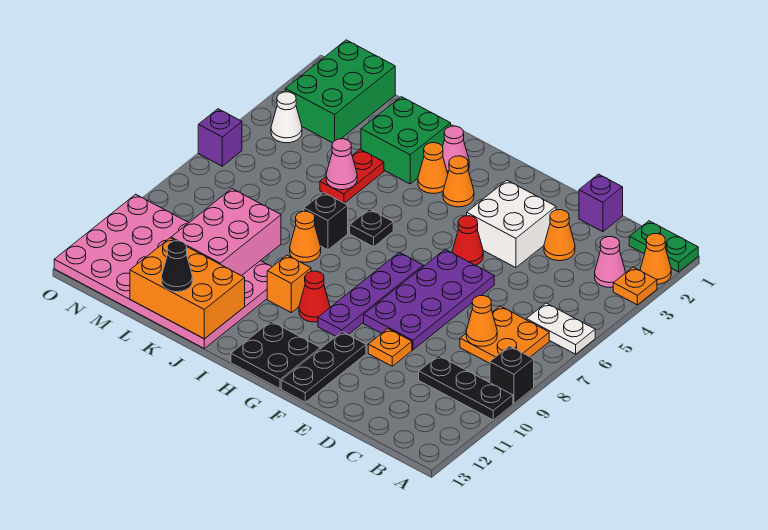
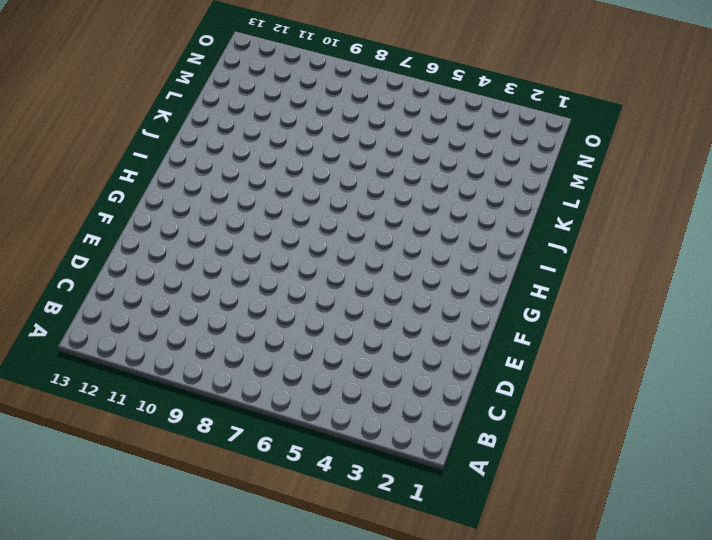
none -> green 1x2 plate [629,221,698,272]
none -> orange 1x1 cone [640,234,671,284]
none -> orange 1x1 plate [613,267,657,305]
none -> white 1x2 plate [526,303,595,354]

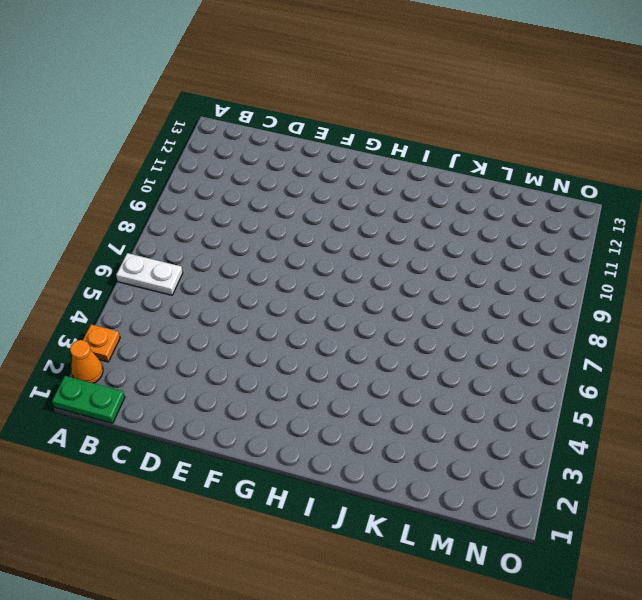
none -> black 1x1 brick [490,346,534,404]
none -> black 1x3 plate [419,355,513,420]
none -> pink 1x1 cone [595,237,625,287]
none -> orange 2x2 plate [460,306,549,363]

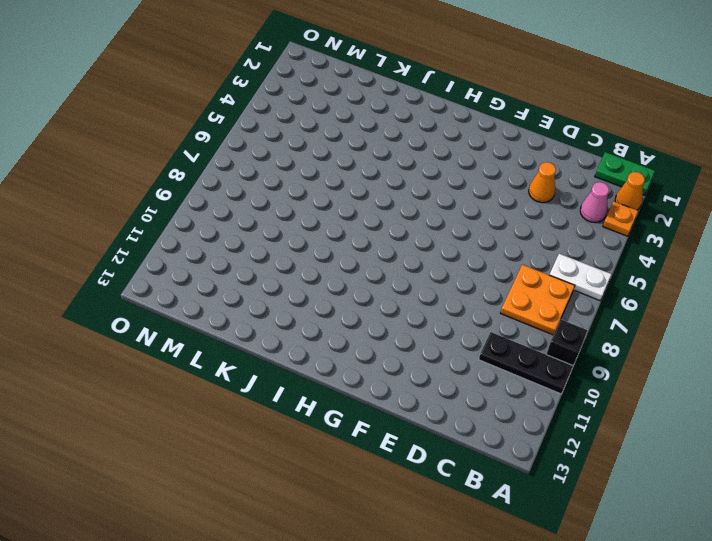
none -> purple 1x1 brick [579,174,623,232]
none -> white 2x2 brick [467,180,556,268]
none -> purple 2x4 plate [364,249,494,350]
none -> orange 1x1 plate [368,329,412,366]

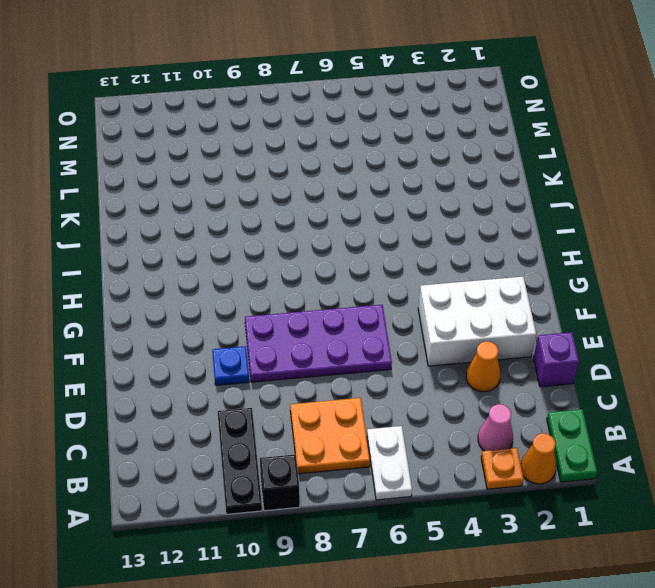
white 2x3 brick [418,277,536,366] -> white 2x2 brick [467,180,556,268]
blue 1x1 plate [212,346,249,385] -> orange 1x1 plate [368,329,412,366]
none -> red 1x1 cone [452,216,483,265]
none -> black 1x3 plate [281,332,366,402]
none -> purple 1x4 plate [318,252,423,336]
none -> black 2x2 plate [231,321,320,389]

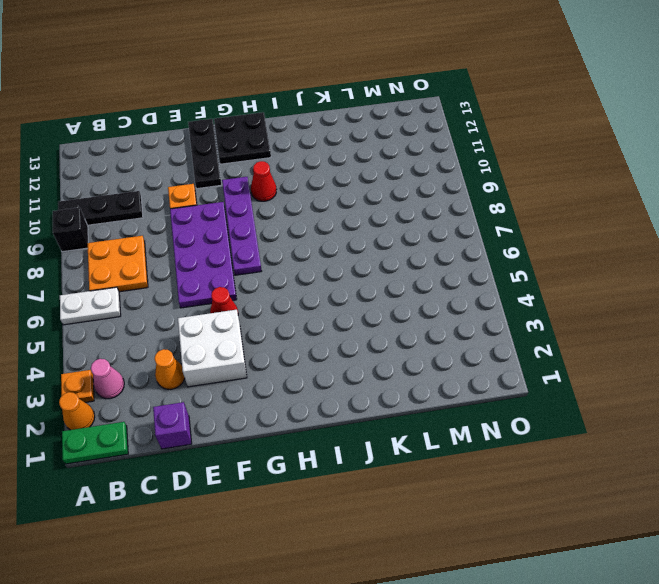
none -> orange 1x1 cone [443,156,474,207]
none -> pink 1x1 cone [443,126,469,173]
none -> orange 1x1 cone [418,143,448,194]
none -> black 1x1 plate [350,209,393,247]

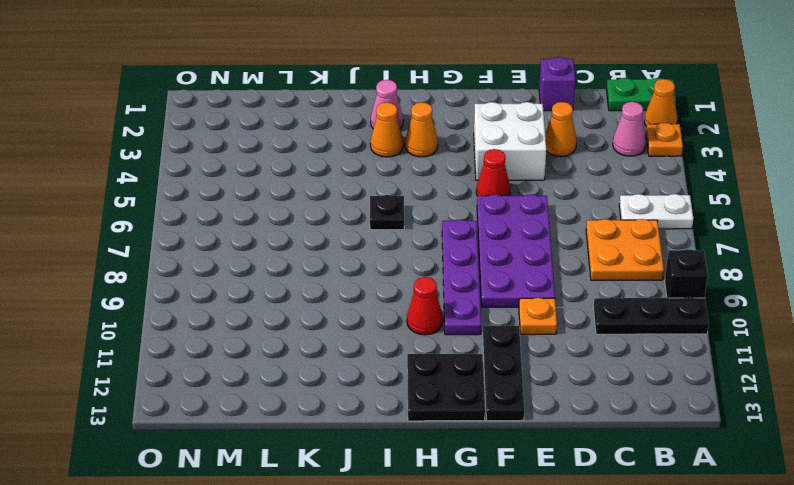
none -> orange 1x1 brick [267,255,311,313]
none -> green 2x2 brick [361,97,451,184]
none -> black 1x1 brick [304,192,348,250]
none -> orange 1x1 cone [290,211,321,262]

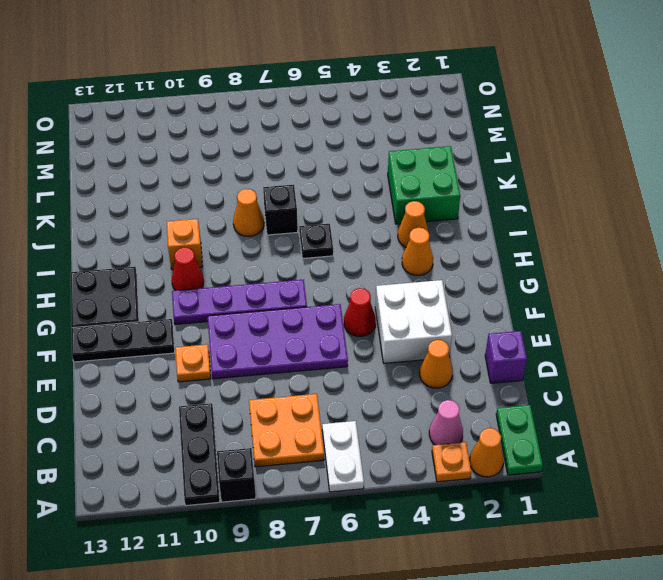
none -> pink 1x1 cone [443,126,469,173]
none -> pink 4x6 plate [54,194,271,348]
none -> red 1x2 plate [320,149,384,203]
none -> green 2x3 brick [285,40,395,143]

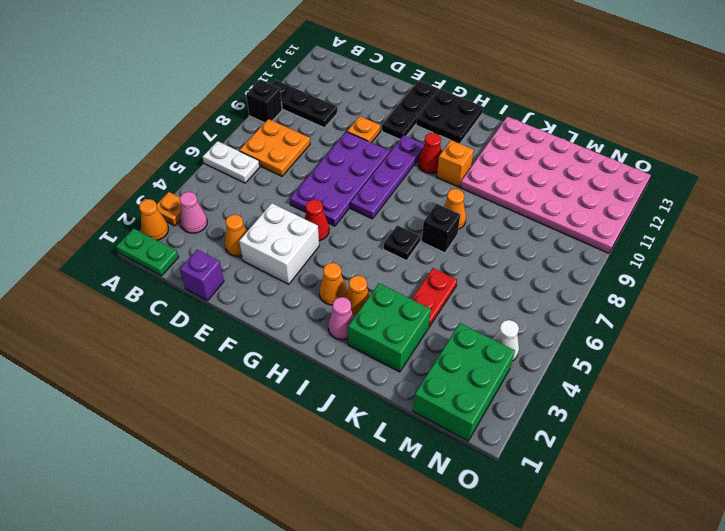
none -> purple 1x1 brick [198,109,242,166]
none -> orange 1x1 cone [466,296,497,346]
none -> orange 2x3 brick [130,238,245,339]
none -> pink 1x1 cone [326,139,357,190]

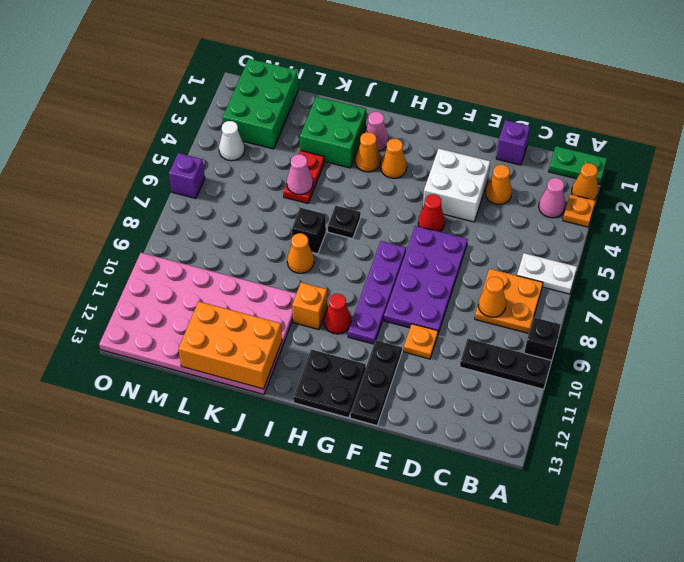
none -> pink 2x3 brick [171,189,281,276]
none -> black 1x1 cone [162,241,192,292]

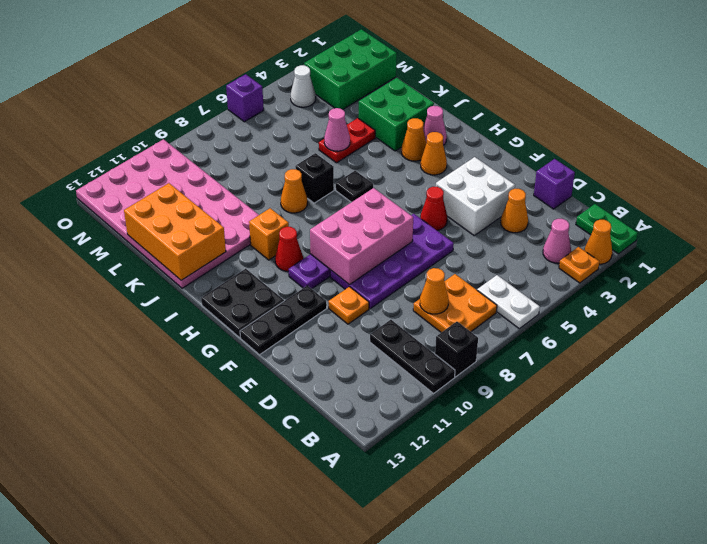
pink 2x3 brick [310,188,413,285] -> pink 2x3 brick moved to [171,189,281,276]
none -> black 1x1 cone [162,241,192,292]

